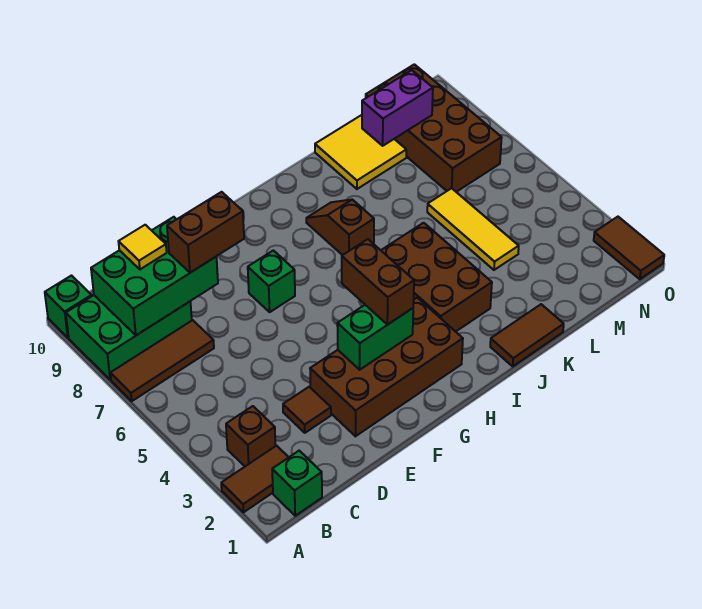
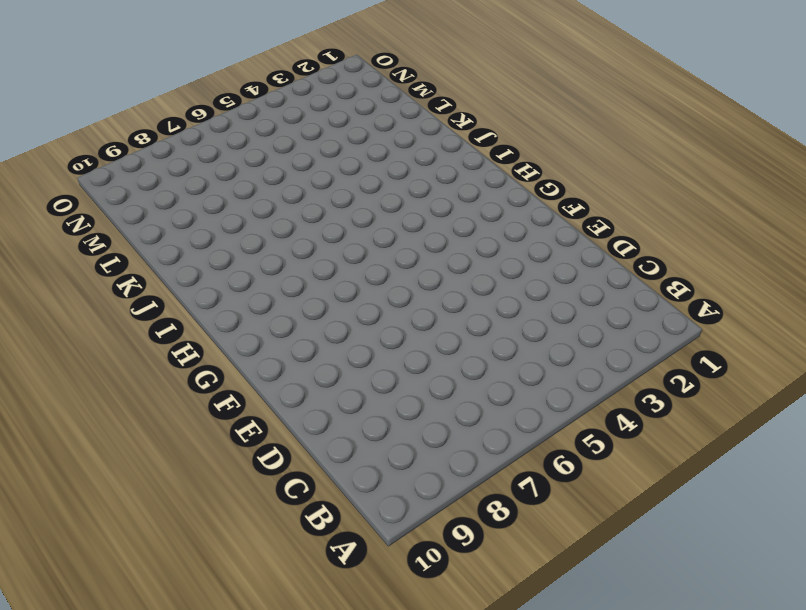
none -> brown 1x2 tile [221,446,289,512]
none -> brown 1x3 tile [110,320,214,401]
none -> green 2x3 brick [66,295,192,380]

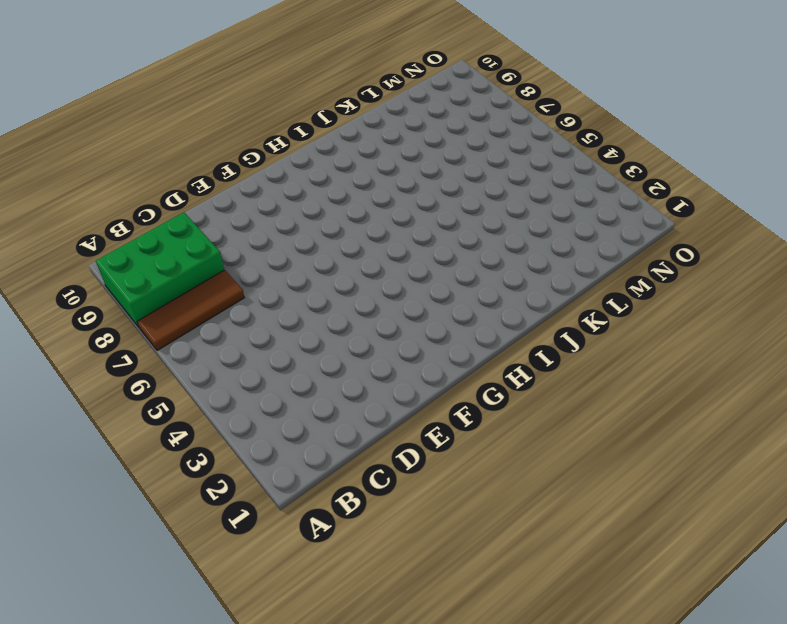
none -> brown 1x2 tile [221,446,289,512]
none -> green 1x1 brick [45,276,92,338]
none -> green 1x1 brick [272,451,322,516]

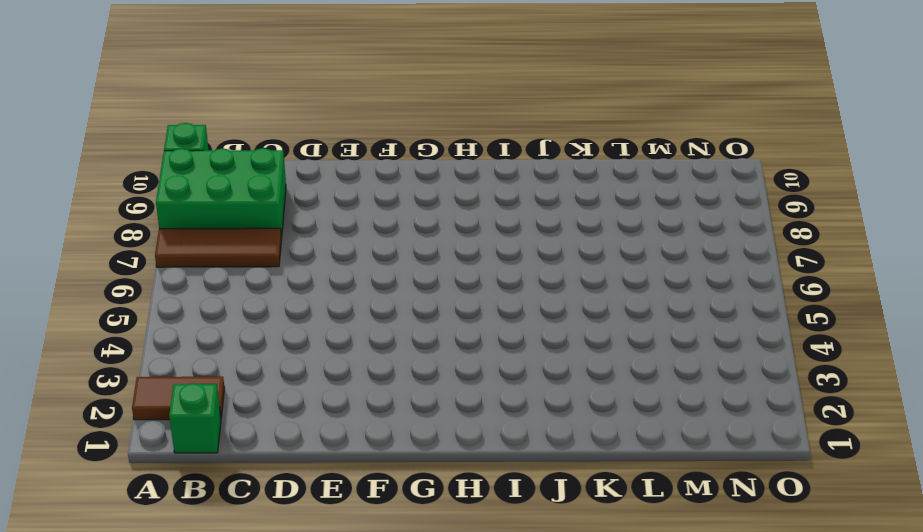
none -> brown 1x1 brick [226,406,275,466]
none -> brown 1x1 tile [283,387,331,433]
none -> brown 2x4 brick [310,298,463,436]

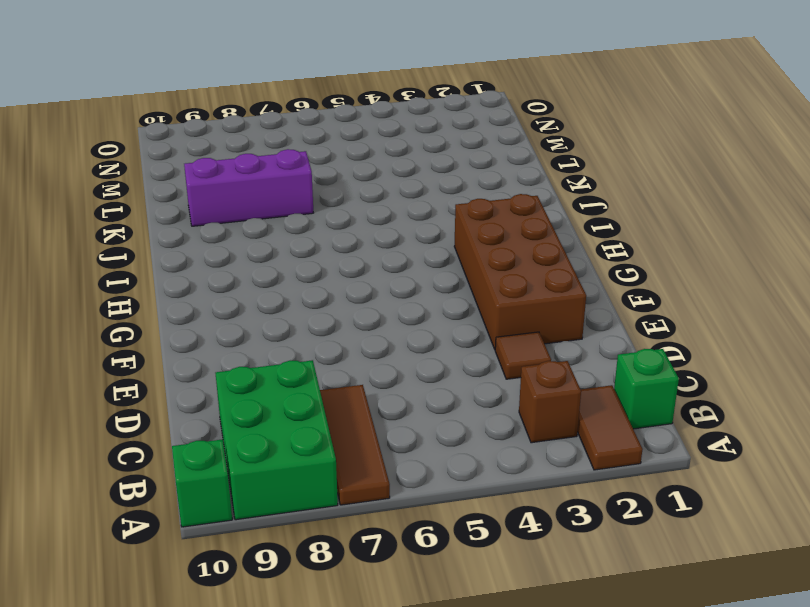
purple 1x3 brick [184,149,313,226] -> yellow 2x2 tile [315,115,406,189]
none -> green 1x1 brick [248,250,295,312]
none -> brown 2x3 brick [381,223,492,332]
none -> brown 1x2 slope [306,200,374,255]

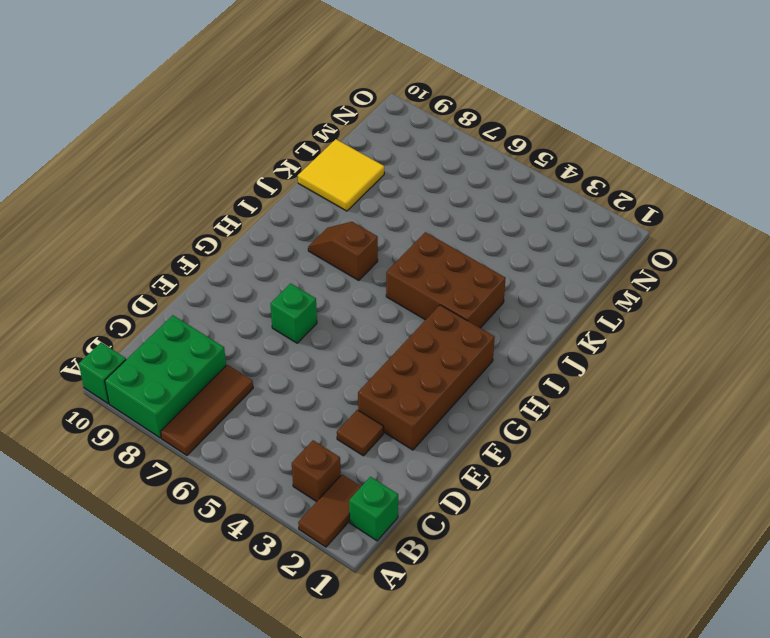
none -> brown 1x2 tile [490,304,564,366]
none -> yellow 1x3 tile [427,188,519,270]
none -> brown 2x4 brick [366,64,502,192]

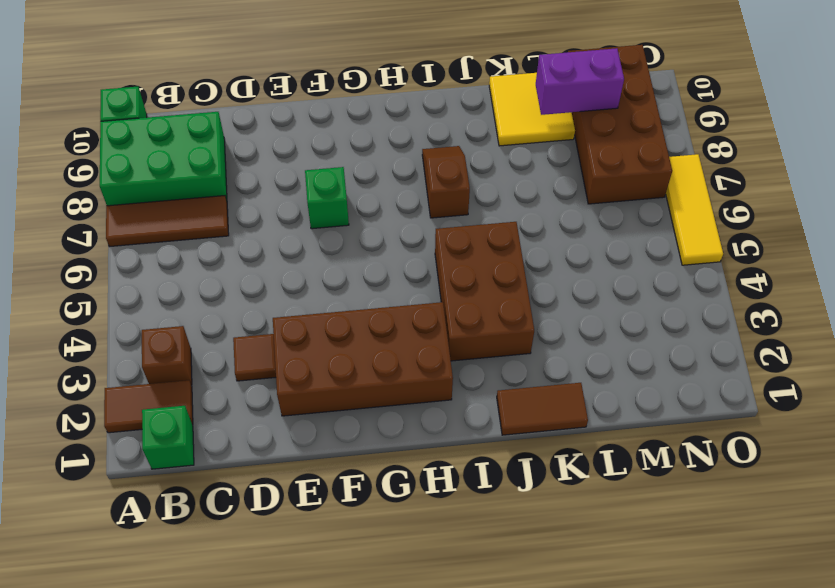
yellow 1x3 tile [666,154,723,265] -> yellow 1x3 tile moved to [427,188,519,270]
none -> brown 1x2 tile [594,217,664,279]
none -> green 2x3 brick [91,217,218,335]
none -> green 1x2 brick [337,305,413,370]

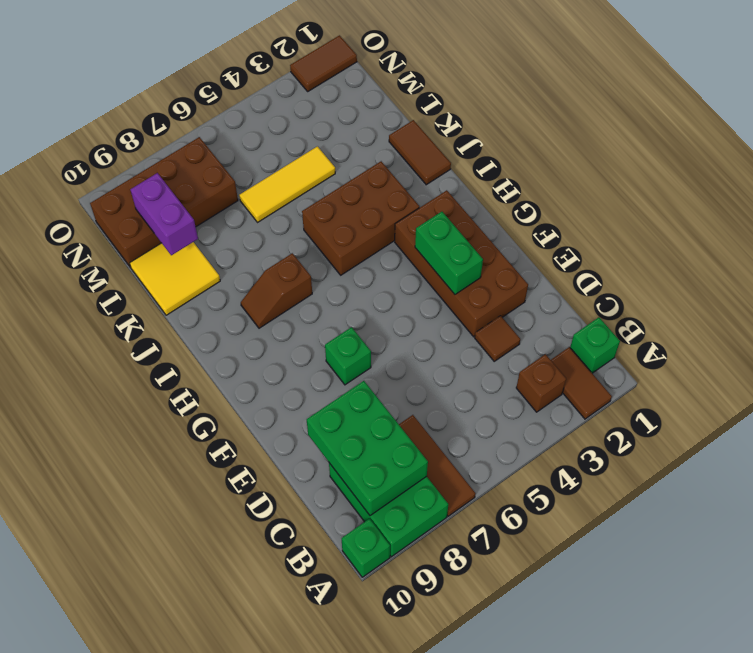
none -> yellow 1x1 tile [118,225,167,269]
none -> brown 1x2 brick [167,192,244,273]
none -> brown 1x2 brick [342,239,414,325]

